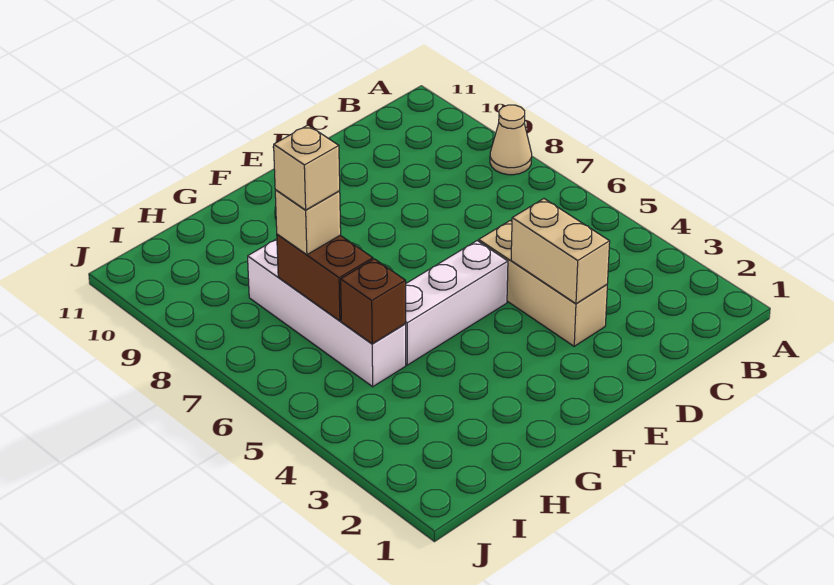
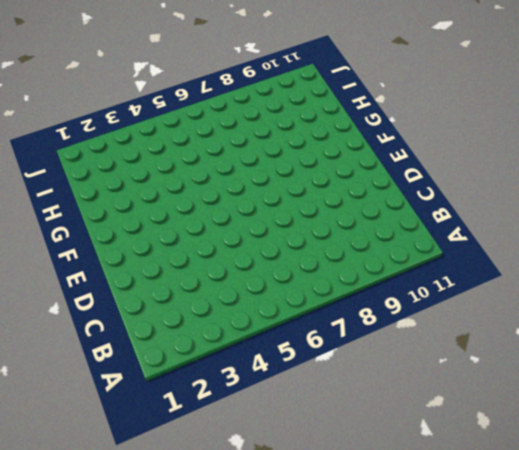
none -> tan 1x1 cone [490,105,532,175]
none -> tan 1x3 brick [479,221,607,346]

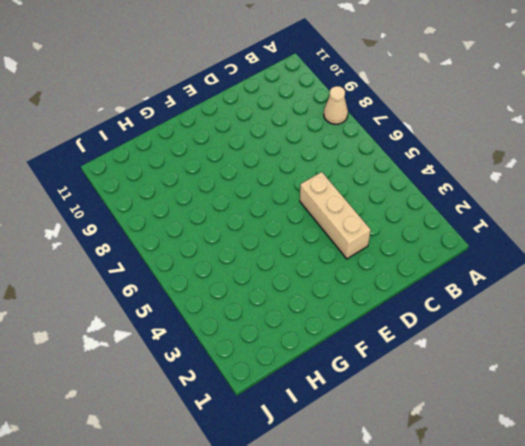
none -> white 1x3 brick [406,241,508,365]
none -> white 1x4 brick [248,239,406,387]

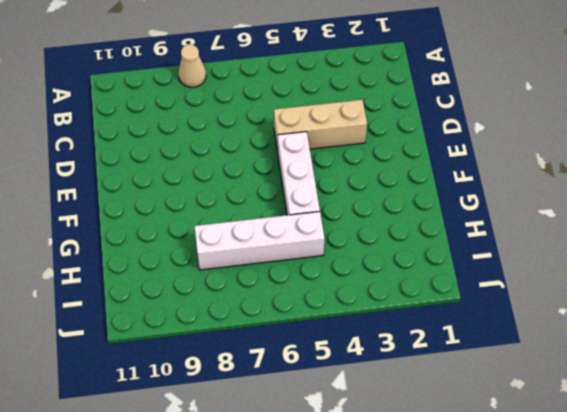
none -> tan 1x2 brick [511,199,610,304]
none -> brown 1x1 brick [341,259,406,344]

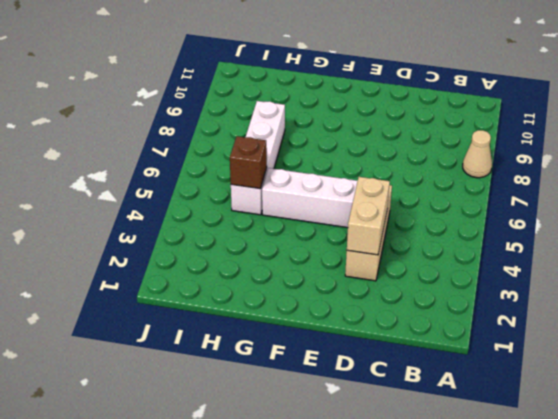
none -> brown 1x2 brick [277,234,373,321]
none -> tan 1x1 brick [275,190,341,255]

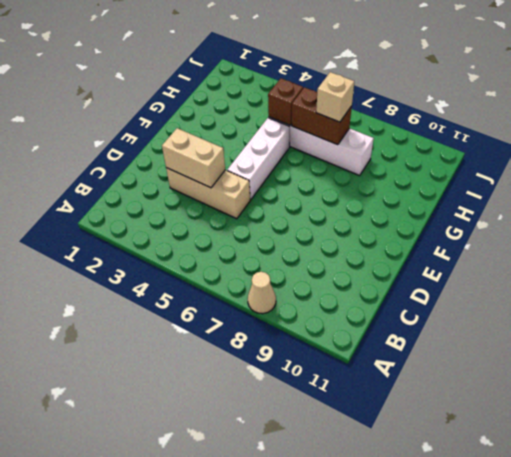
none -> tan 1x1 brick [274,125,340,210]

